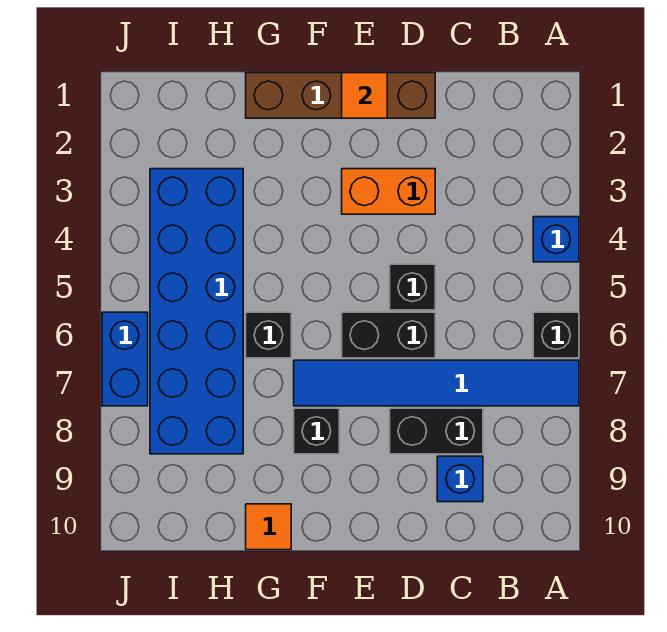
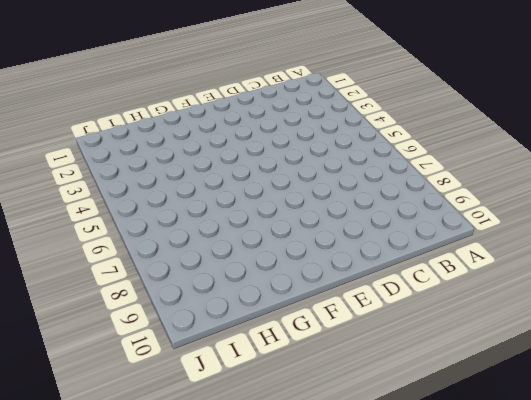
none -> blue 1x1 brick [533,217,579,262]
none -> black 1x1 brick [533,312,579,358]
none -> blue 1x6 tile [294,360,579,406]

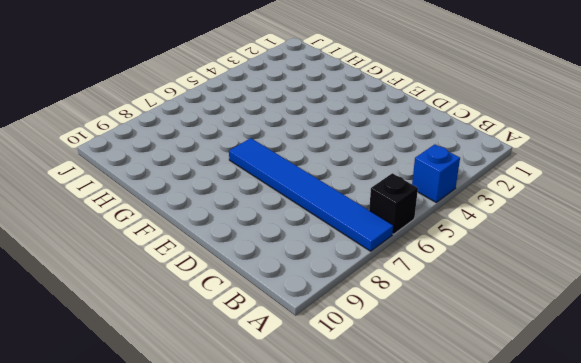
none -> black 1x2 brick [390,408,483,454]
none -> blue 1x1 brick [437,456,483,502]
none -> brown 1x4 brick [246,73,435,118]

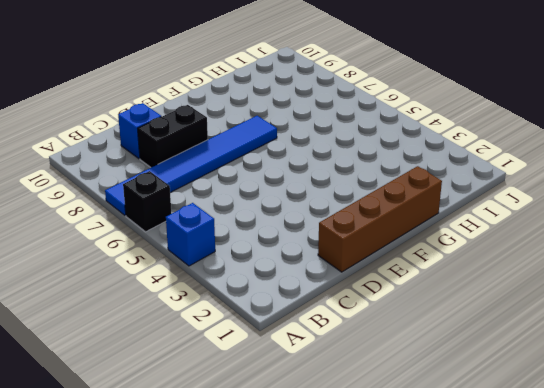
none -> orange 1x2 brick [342,169,435,214]
none -> black 1x1 brick [390,264,435,310]
none -> black 1x2 brick [342,312,435,358]

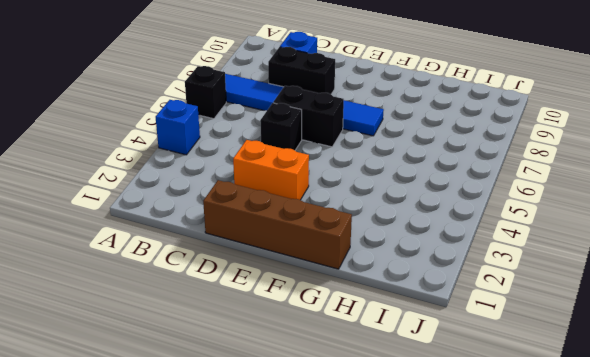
none -> black 1x1 brick [294,408,339,454]
none -> black 1x1 brick [246,312,291,358]
none -> orange 1x1 tile [246,504,291,550]

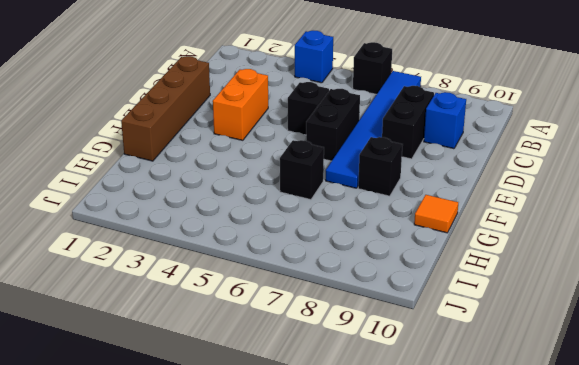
none -> blue 2x6 brick [150,169,243,454]
none -> blue 1x2 brick [102,312,148,406]
none -> orange 1x1 tile [342,73,387,118]

